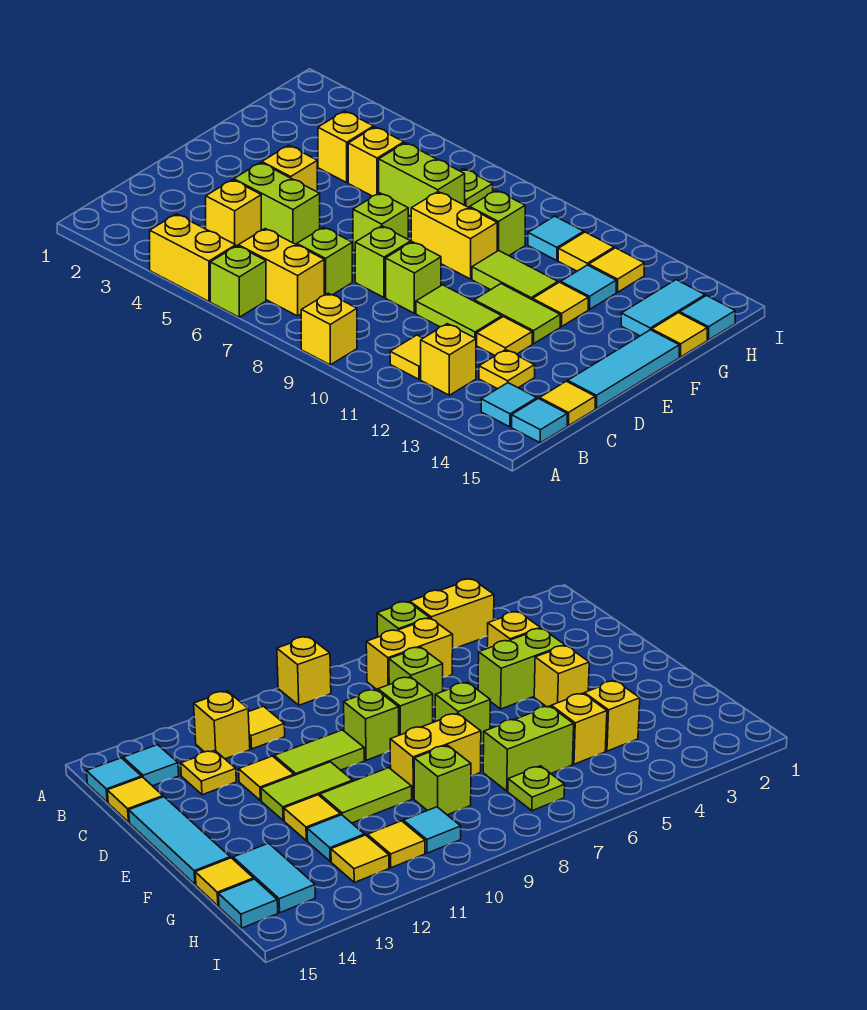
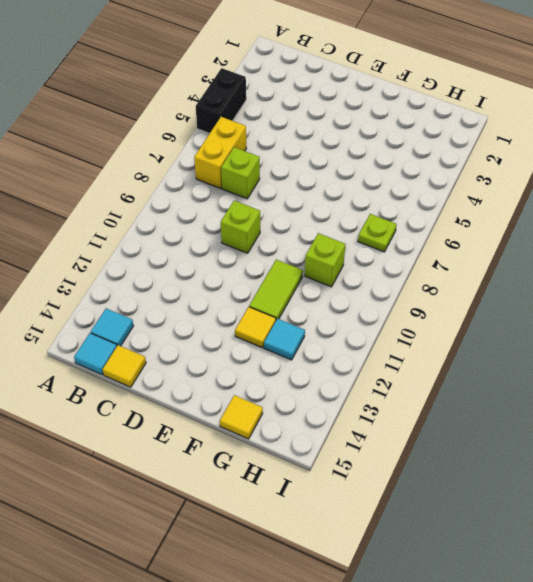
black 1x2 brick [196,68,246,133] -> yellow 1x2 brick [150,214,236,301]
none -> lime 1x1 brick [210,246,266,317]
none -> yellow 1x1 brick [301,293,357,365]
none -> yellow 1x1 tile [390,335,423,379]
none -> yellow 1x1 brick [421,324,476,395]

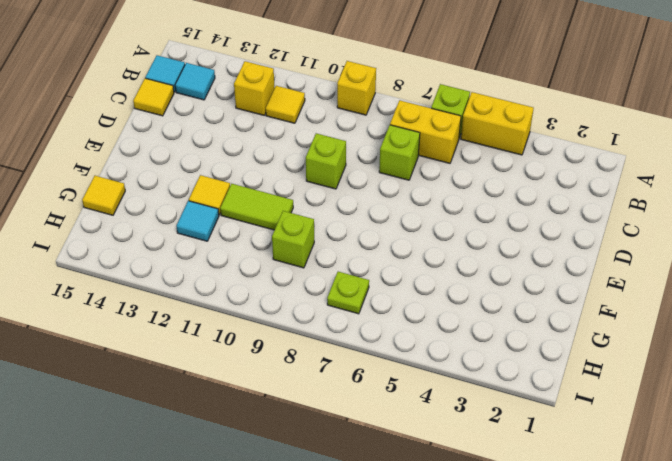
none -> yellow 1x1 brick [206,180,261,246]
none -> yellow 1x1 plate [479,350,535,389]
none -> lime 1x2 brick [234,163,320,245]
none -> lime 1x1 brick [355,226,411,297]

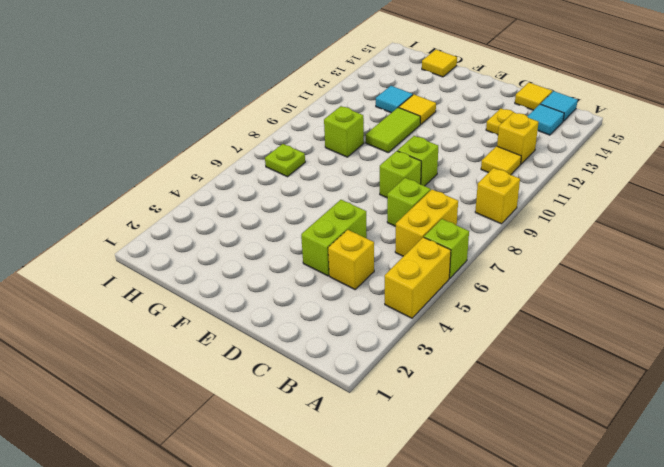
none -> lime 1x2 tile [416,285,502,344]
none -> yellow 1x1 tile [477,317,532,356]
none -> cyan 1x3 tile [568,330,679,409]
none -> yellow 1x1 brick [262,145,317,192]

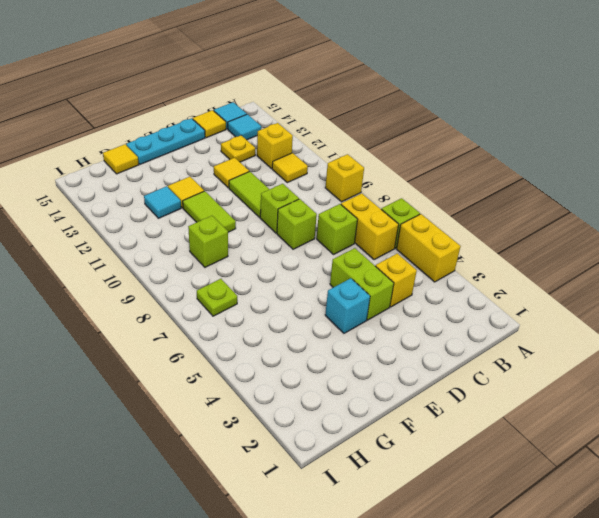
cyan 1x3 plate [126,118,205,164] -> cyan 1x3 tile [568,330,679,409]
cyan 1x1 brick [325,278,370,333] -> yellow 1x1 brick [262,145,317,192]
none -> lime 1x1 brick [353,193,408,250]
none -> lime 1x2 tile [474,284,560,344]
none -> yellow 1x2 brick [411,192,497,279]
none -> yellow 1x1 brick [318,111,373,182]

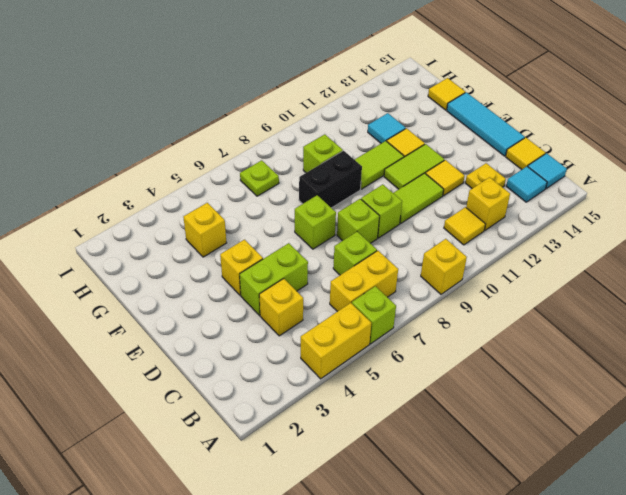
black 1x2 brick [299,151,362,208] -> yellow 1x2 brick [411,192,497,279]
none -> yellow 1x1 brick [348,127,404,196]
none -> lime 1x2 brick [379,143,465,216]
none -> cyan 1x2 tile [621,280,705,336]
none -> cyan 1x1 tile [528,216,584,261]

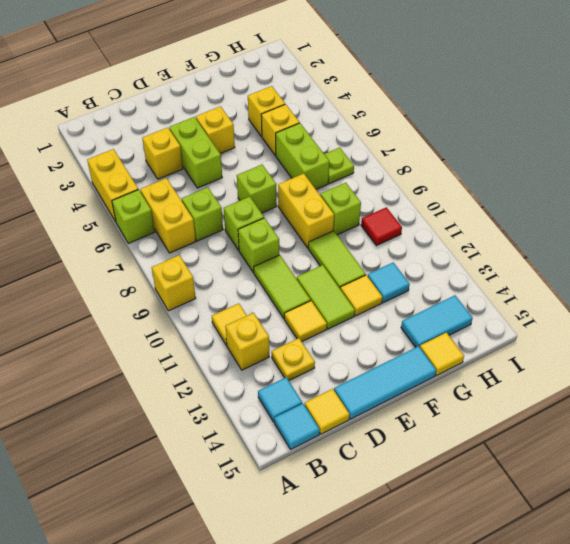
red 1x1 tile [361,207,402,246] -> cyan 1x1 tile [528,216,584,261]
none -> yellow 1x1 tile [558,232,614,271]
none -> yellow 1x1 tile [589,248,644,292]
none -> cyan 1x1 tile [680,296,735,340]

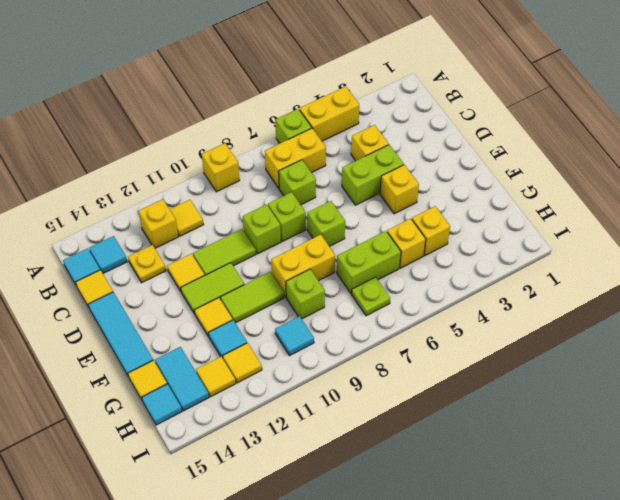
yellow 1x1 tile [196,357,236,397] -> yellow 1x1 tile moved to [558,232,614,271]

